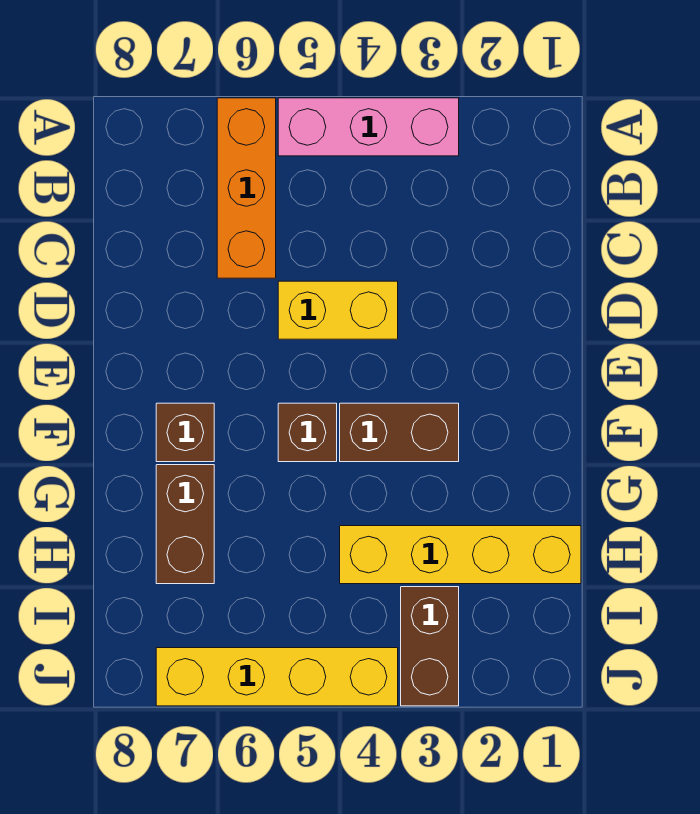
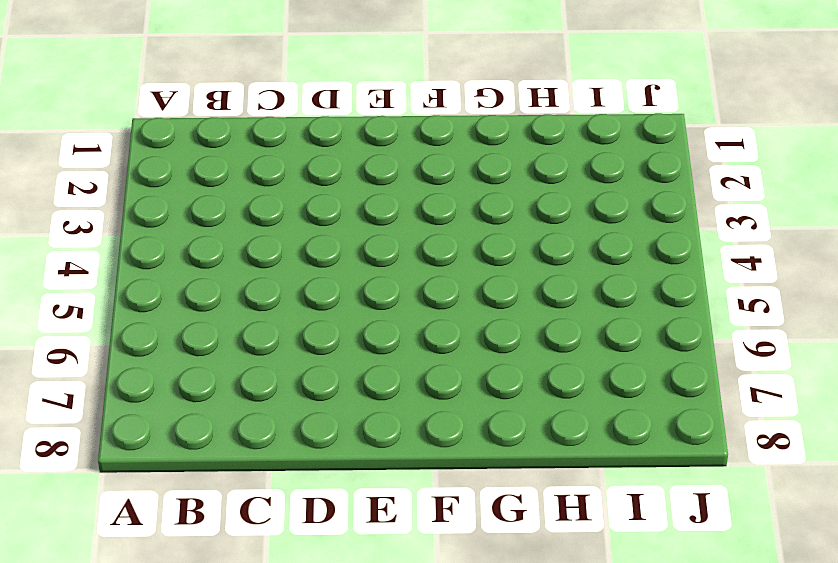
none -> pink 1x3 brick [278,98,459,156]
none -> orange 1x3 brick [217,98,276,278]

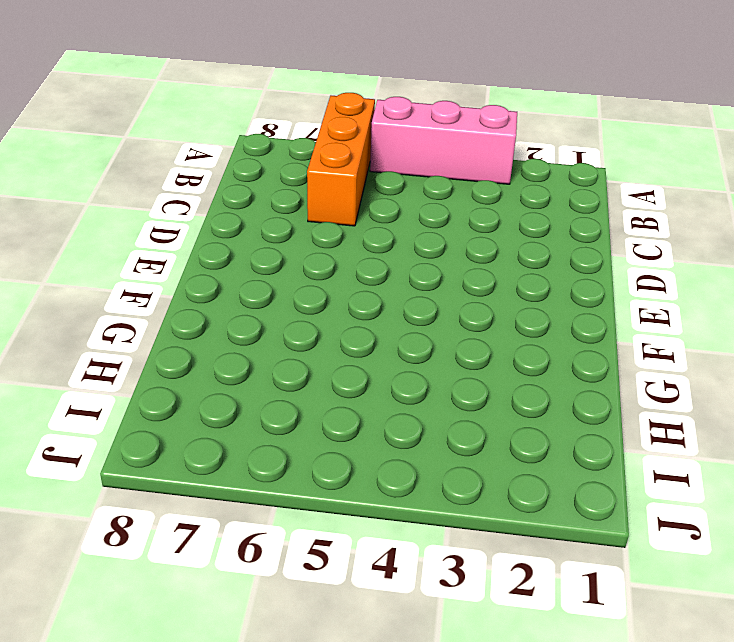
none -> yellow 1x2 brick [278,281,398,339]
none -> brown 1x2 brick [340,403,459,462]

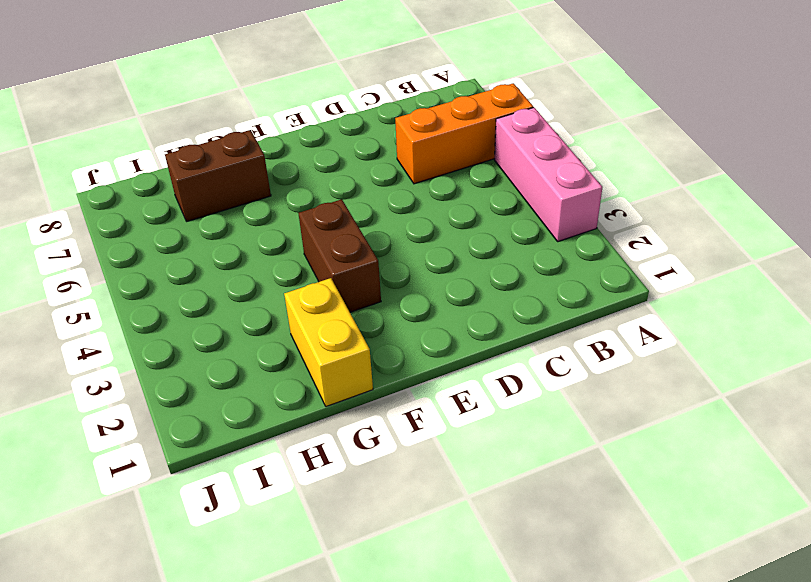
yellow 1x2 brick [284,278,373,407] -> yellow 1x2 brick moved to [278,281,398,339]
none -> brown 1x1 brick [278,403,337,462]
none -> brown 1x1 brick [156,403,214,462]

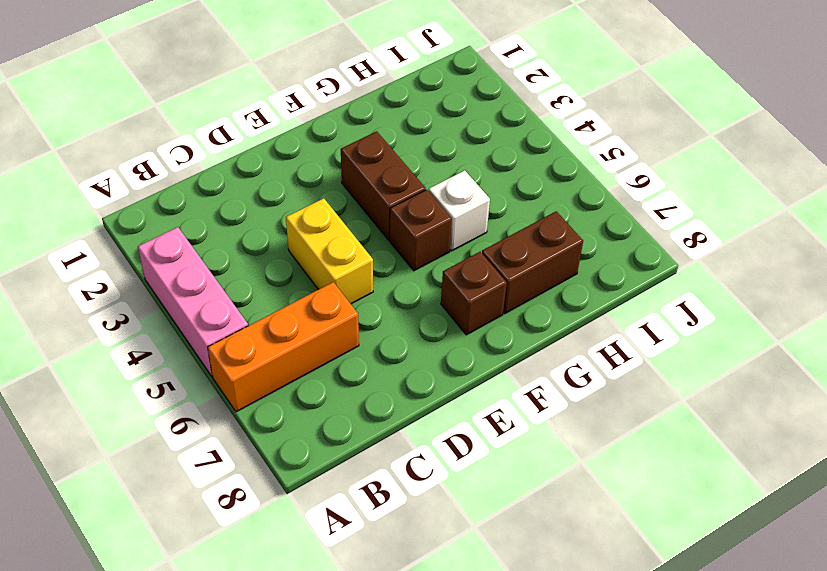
white 1x1 brick [429,171,490,251] -> none
none -> yellow 1x4 brick [340,526,581,584]
none -> brown 1x2 brick [401,587,459,706]

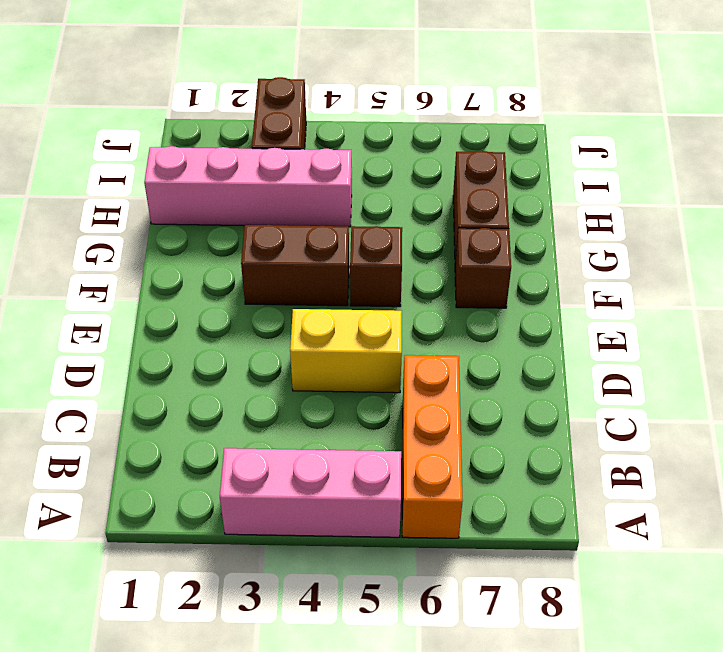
pink 1x4 brick [144,146,352,227] -> yellow 1x4 brick [340,526,581,584]
none -> yellow 1x4 brick [156,648,398,706]

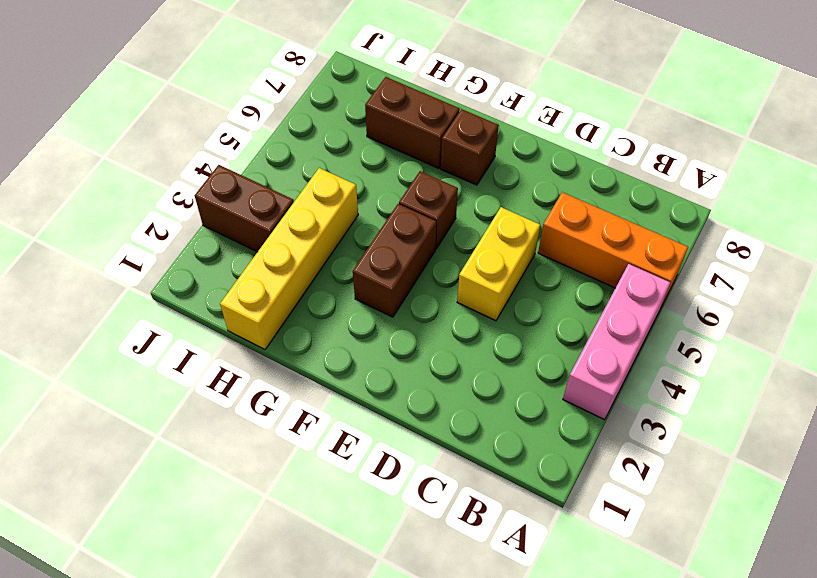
none -> yellow 1x4 brick [156,648,398,706]

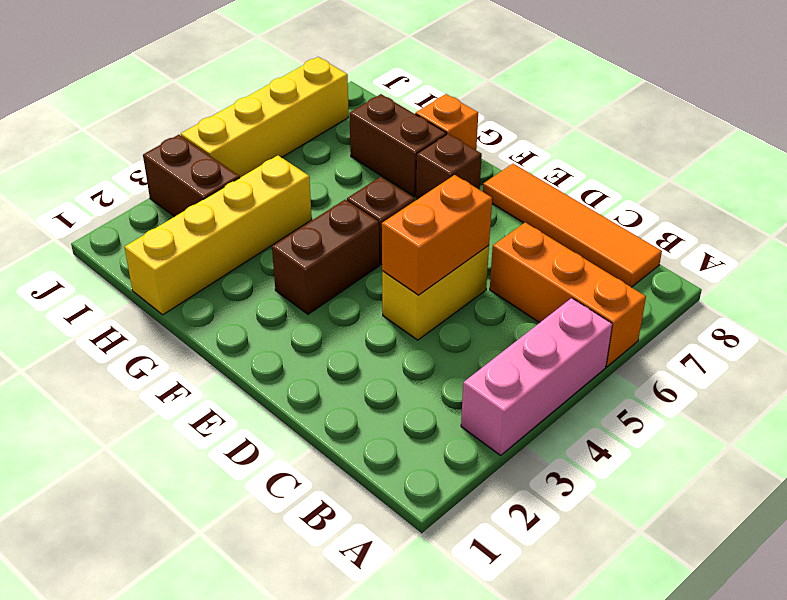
orange 1x4 tile [483,164,662,287] -> none
orange 1x2 brick [382,175,492,295] -> none
orange 1x1 brick [415,94,478,150] -> none

